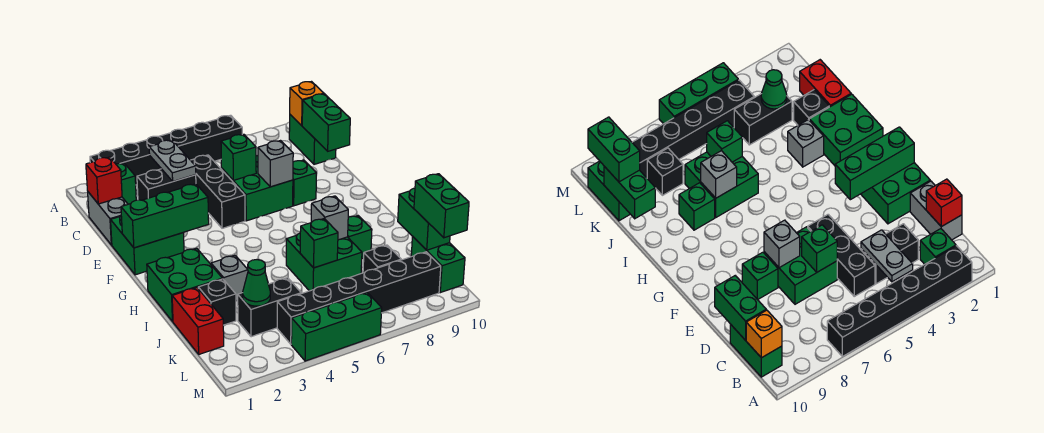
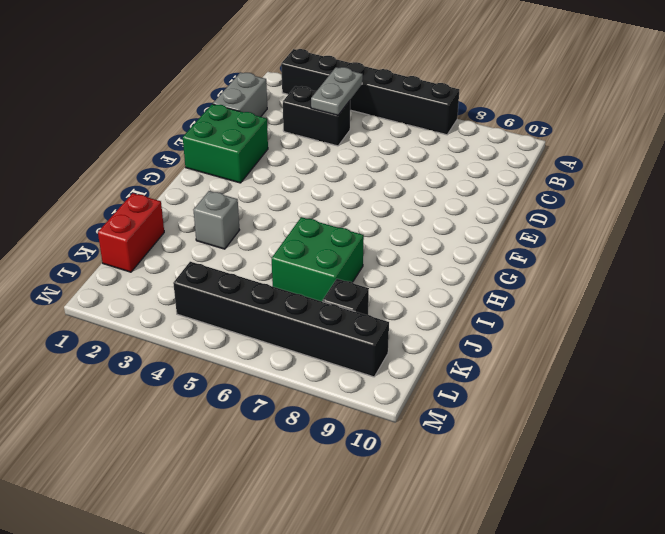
none -> green 1x1 brick [116,163,136,204]
none -> green 1x2 brick [289,115,336,164]
none -> black 1x3 brick [191,155,245,228]
none -> green 2x2 brick [222,156,293,221]

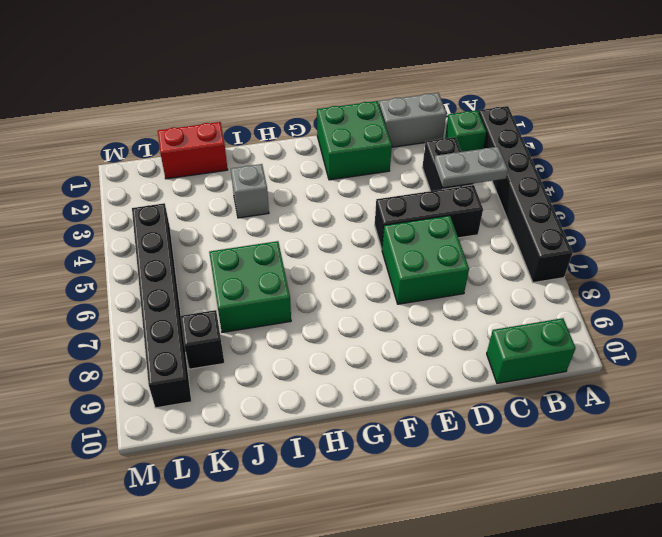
none -> green 1x1 brick [293,160,317,206]
none -> green 2x2 brick [147,248,222,322]
none -> green 1x1 brick [348,216,372,259]
none -> black 1x1 brick [198,279,236,325]

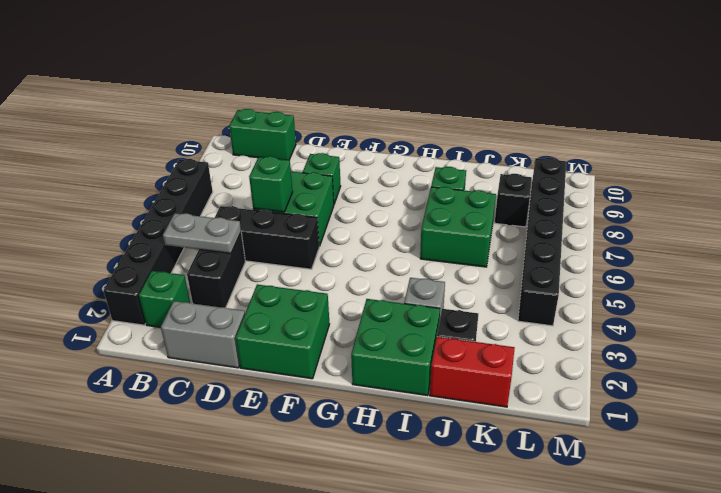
none -> black 1x2 brick [237,278,301,337]
none -> green 1x2 brick [411,237,465,293]
none -> green 1x3 brick [291,293,382,361]
none -> orange 1x1 brick [290,82,324,126]

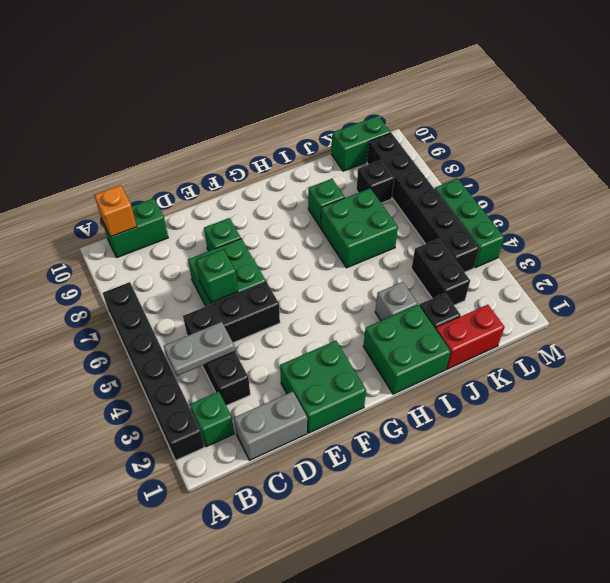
none -> red 1x1 brick [86,157,122,204]
none -> green 1x2 brick [302,94,350,151]
none -> grey 1x1 brick [258,141,293,187]
none -> green 1x3 brick [121,184,209,248]

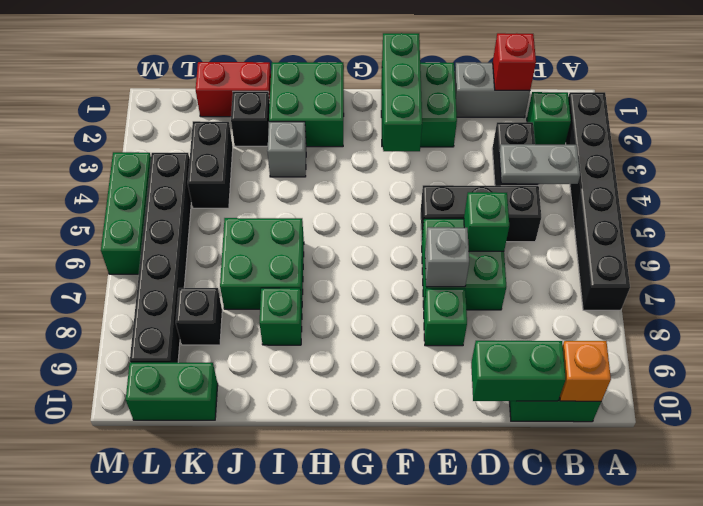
none -> grey 1x1 brick [311,196,348,240]
none -> green 1x1 brick [300,219,338,268]
none -> green 1x2 brick [398,188,450,250]
none -> green 1x1 cone [243,260,270,306]

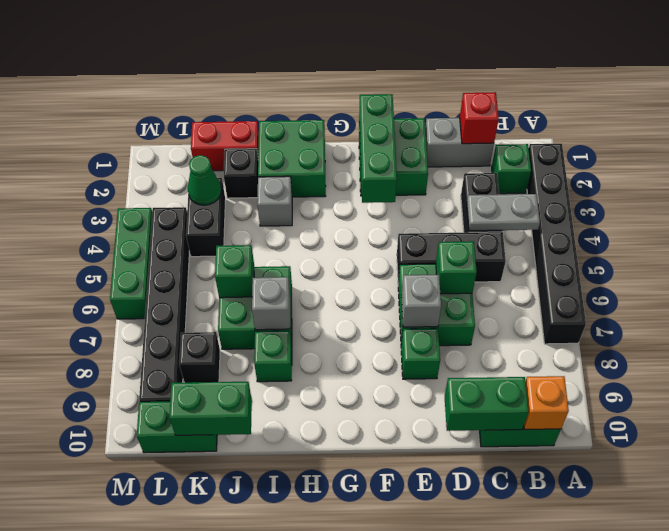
none -> green 1x2 brick [414,174,469,238]

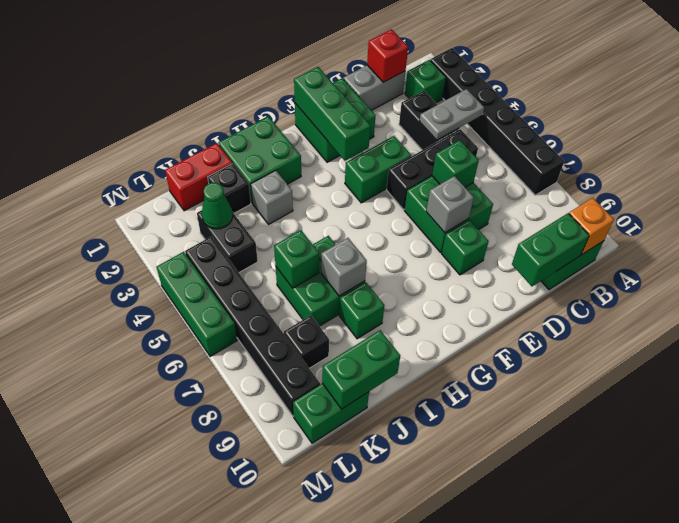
green 1x2 brick [345,136,411,203] -> green 1x2 brick moved to [414,174,469,238]

